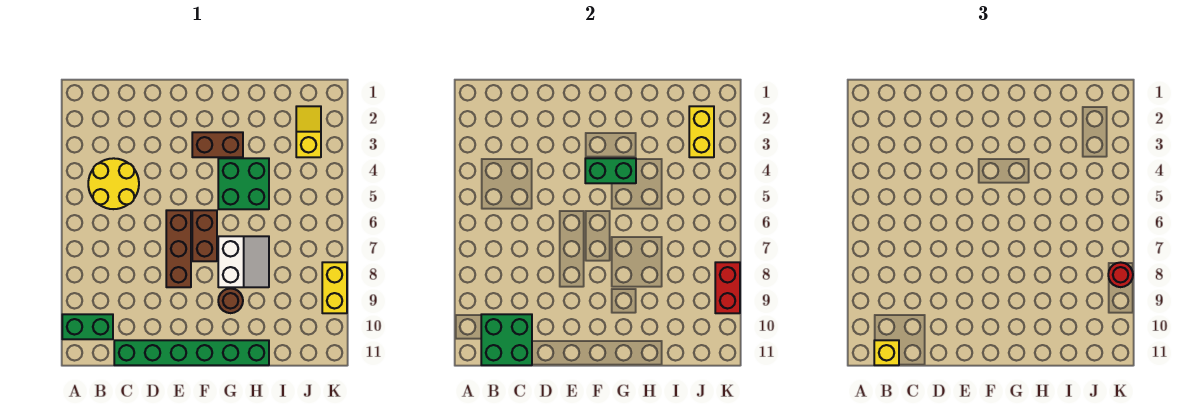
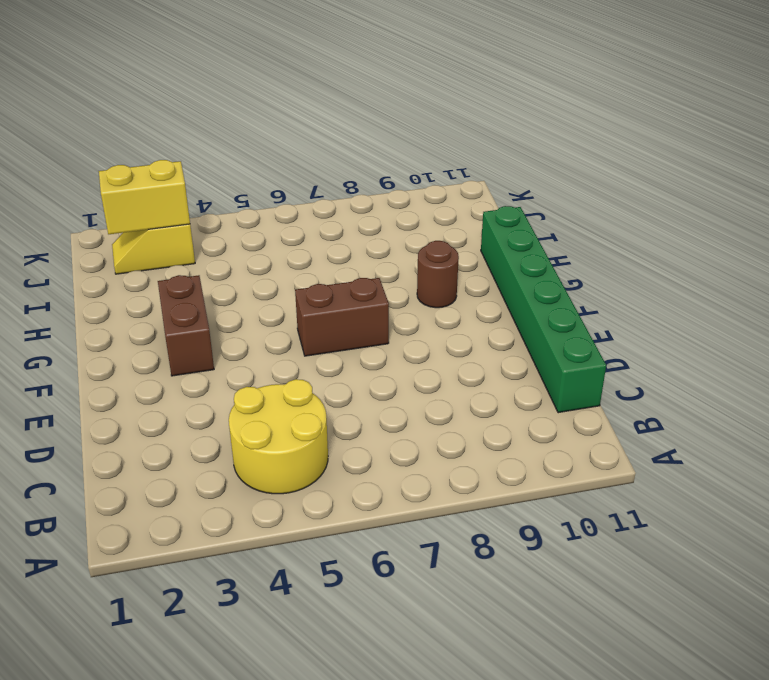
none -> green 1x2 brick [62,314,113,339]
none -> brown 1x3 brick [166,210,191,287]
none -> green 2x2 brick [218,158,269,209]

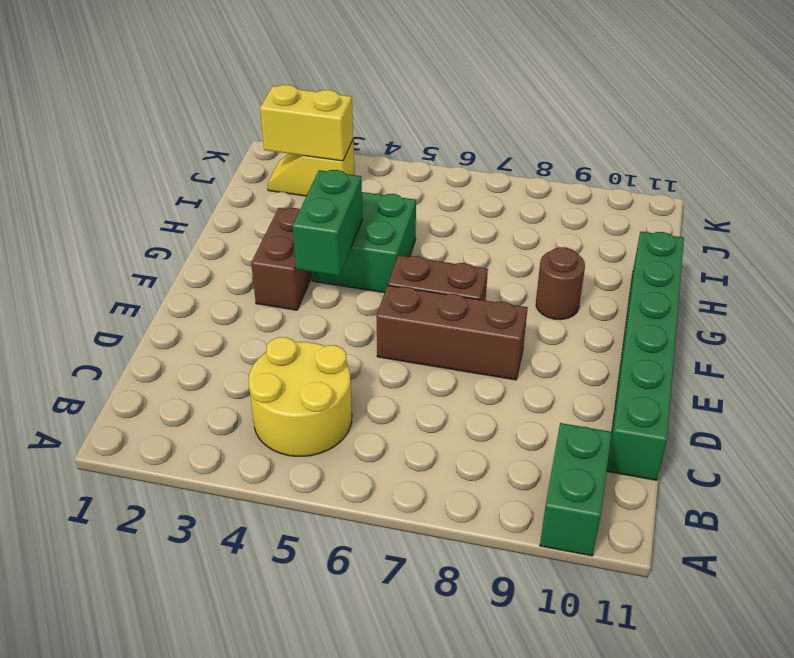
none -> white 2x2 slope [218,236,269,287]
none -> yellow 1x2 brick [322,262,347,313]
none -> green 2x2 brick [481,314,532,365]

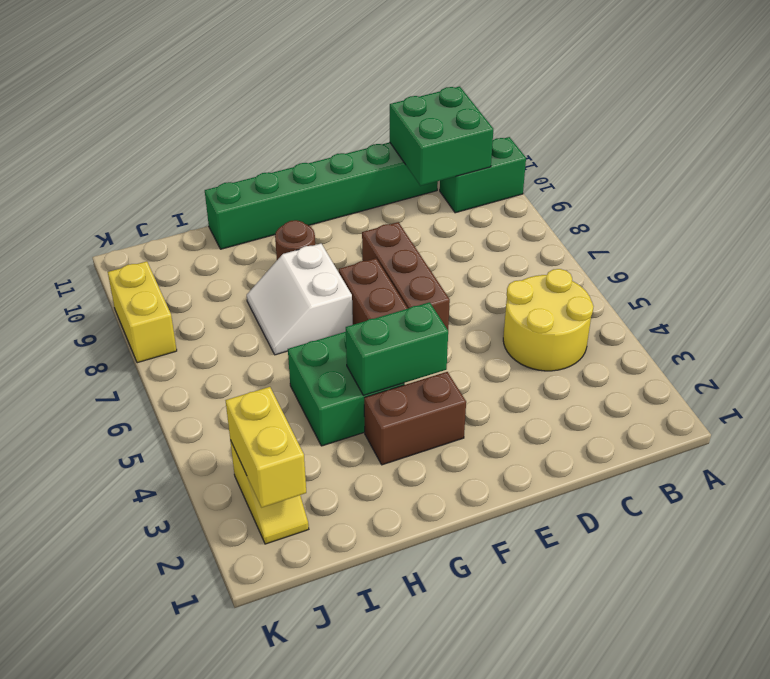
none -> red 1x2 brick [715,262,740,313]
none -> yellow 1x1 brick [874,340,899,365]
none -> red 1x1 round brick [1108,262,1133,287]

